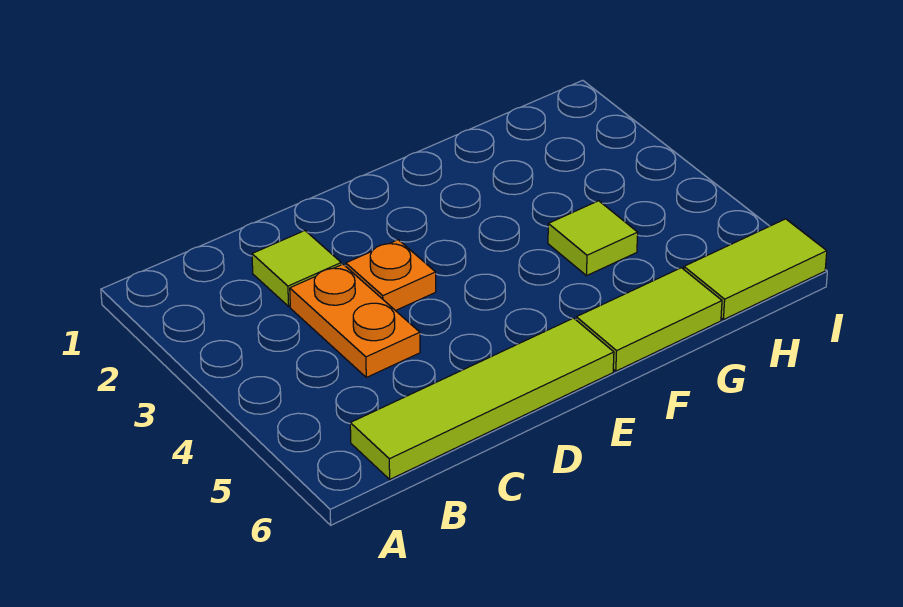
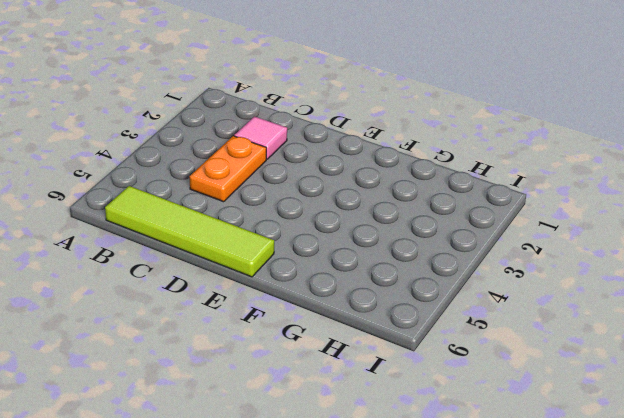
pink 1x1 tile [234,117,287,159] -> lime 1x1 tile [252,231,341,306]
none -> orange 1x1 plate [346,240,436,311]
none -> lime 1x2 tile [576,268,722,371]

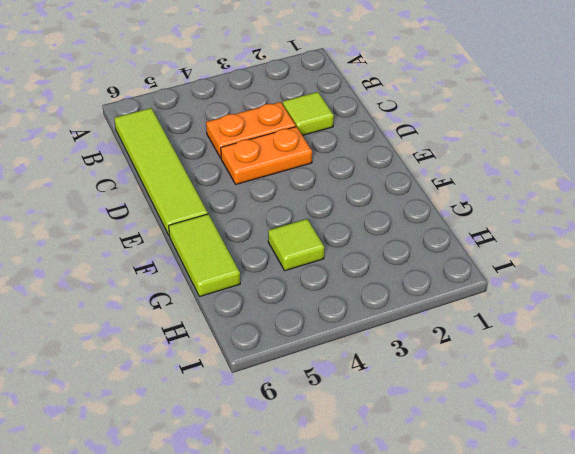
orange 1x2 plate [221,127,312,184] -> orange 1x1 plate [346,240,436,311]
none -> lime 1x2 tile [684,219,827,320]

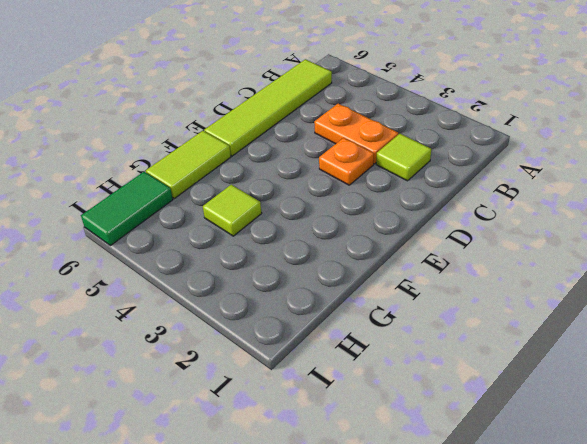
green 1x2 tile [81,172,173,246] -> lime 1x2 tile [684,219,827,320]

